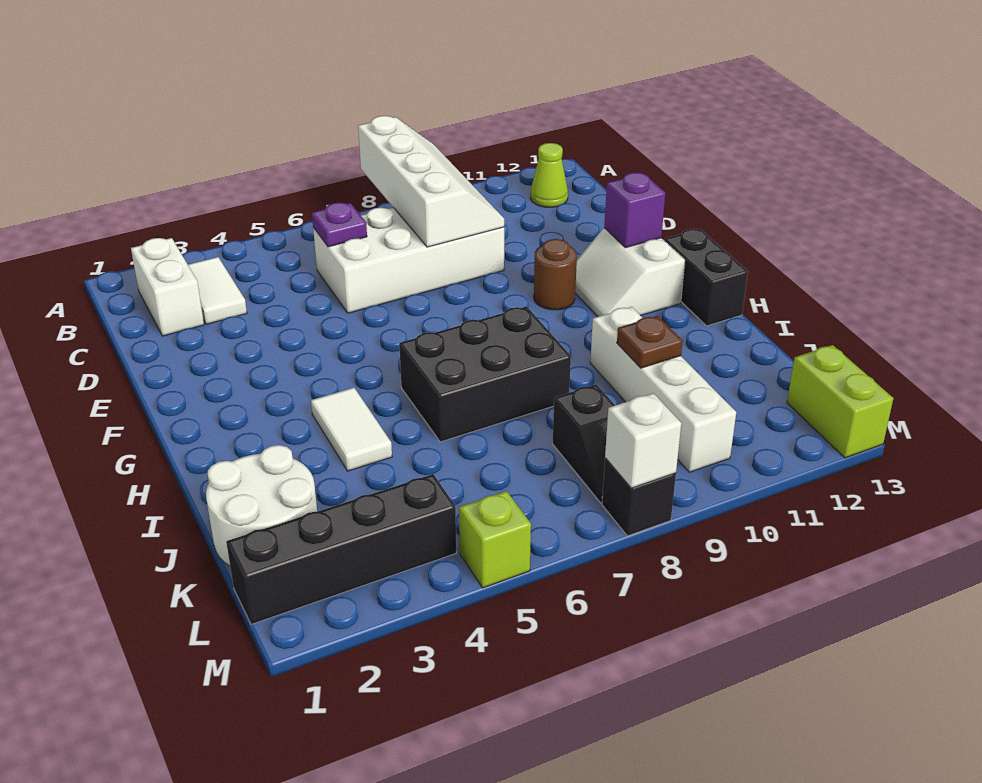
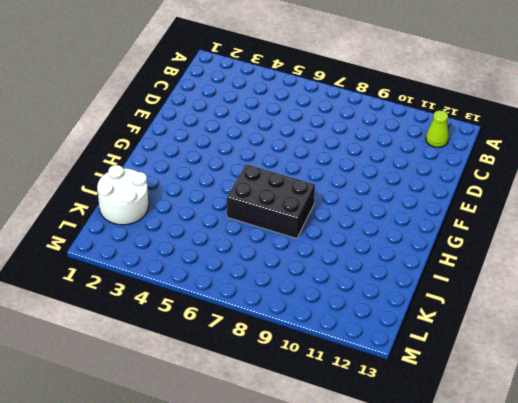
none -> white 1x2 brick [131,238,204,336]
none -> white 1x2 tile [188,257,247,324]
none -> white 2x4 brick [313,208,504,313]

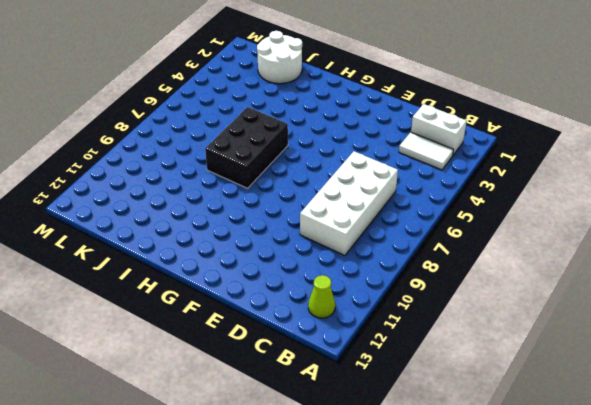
none -> brown 1x1 round brick [534,239,577,310]
none -> white 2x2 slope [575,228,685,317]
none -> black 1x2 brick [664,229,748,326]

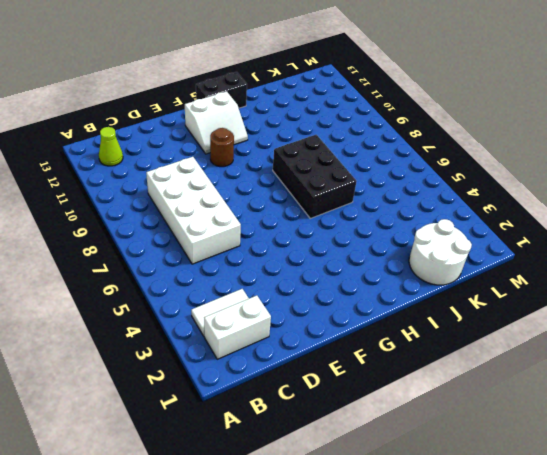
none -> white 1x2 tile [311,388,392,471]
none -> white 1x4 brick [590,307,736,472]
none -> black 1x2 slope [552,384,615,503]

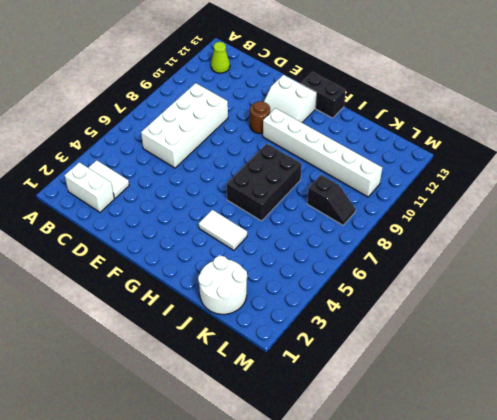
white 1x6 brick [263,108,382,197] -> white 1x4 brick [590,307,736,472]
none -> black 1x4 brick [226,474,456,624]
none -> lime 1x2 brick [787,345,894,458]
none -> lime 1x1 brick [459,491,531,588]

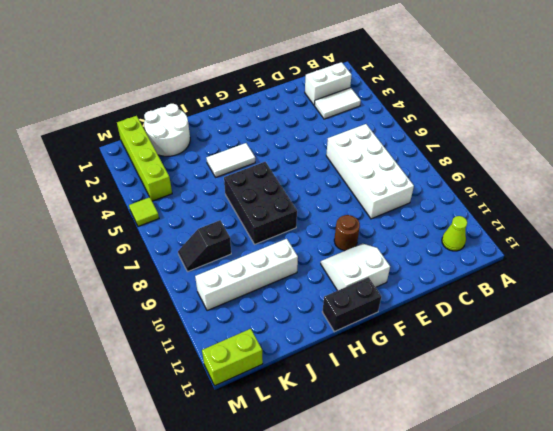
lime 1x4 brick [117,116,172,201] -> black 1x4 brick [226,474,456,624]
lime 1x1 tile [129,197,159,227] -> lime 1x1 brick [459,491,531,588]
none -> black 1x1 brick [602,458,676,536]
none -> white 2x4 slope [358,116,504,247]
none -> purple 1x1 plate [312,202,367,247]

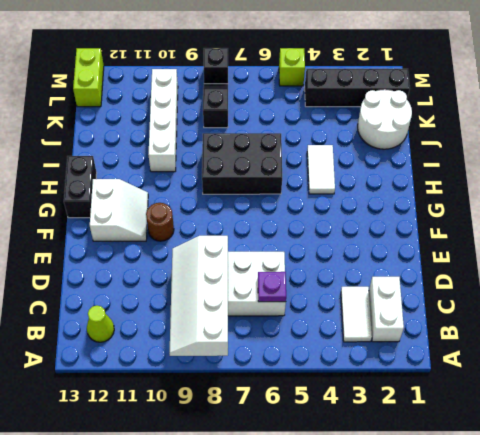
none -> purple 1x1 brick [604,172,665,248]
none -> brown 1x1 plate [617,316,683,368]
none -> white 1x1 brick [605,393,681,488]

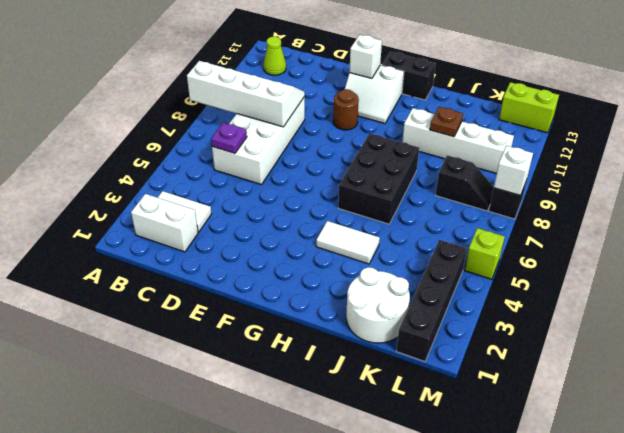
white 1x1 brick [349,35,382,78] -> purple 1x1 brick [604,172,665,248]

